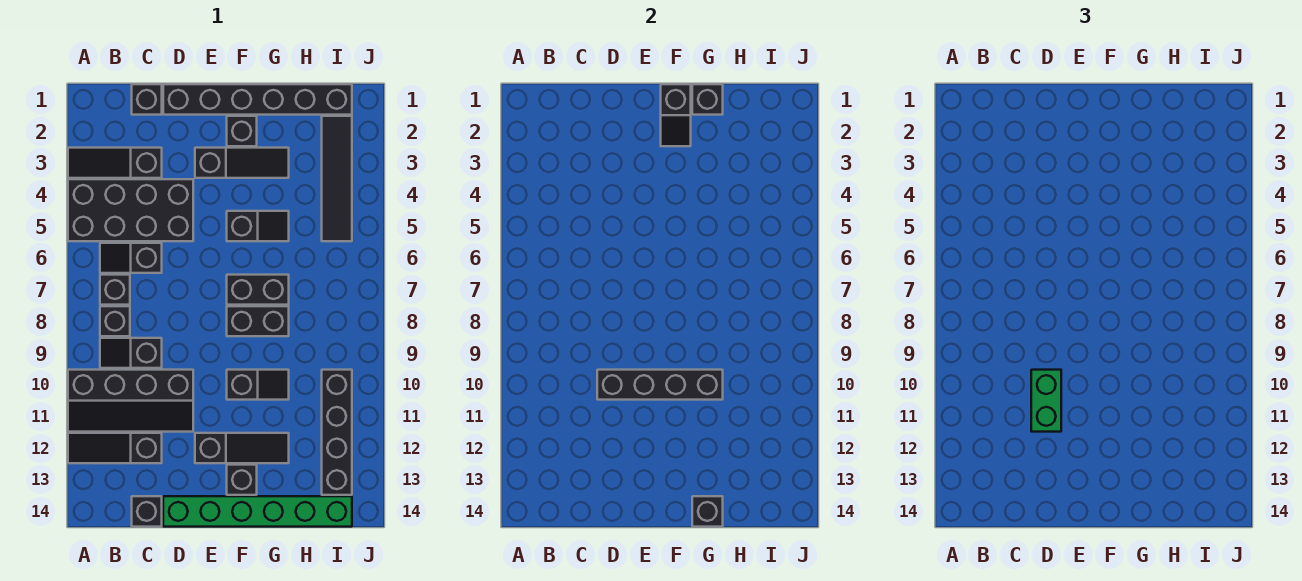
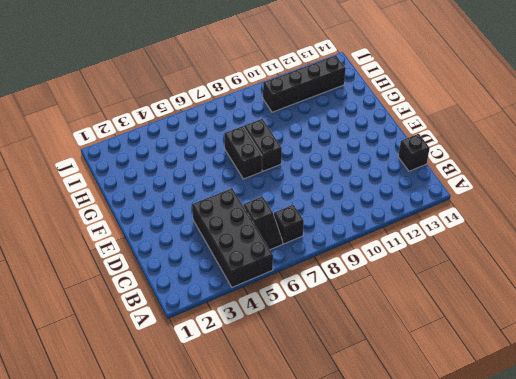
none -> black 1x3 slope [68,148,162,178]
none -> black 2x4 slope [68,370,193,432]
none -> black 1x3 slope [68,433,162,463]

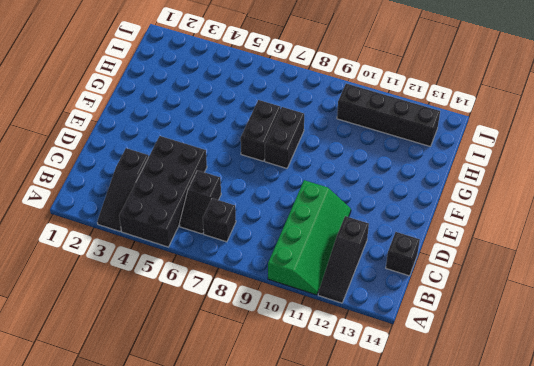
green 2x4 slope [268,180,351,295] -> black 2x4 slope [68,370,193,432]
none -> black 1x1 brick [100,306,130,336]
none -> black 1x2 slope [100,338,162,368]
none -> black 1x1 brick [132,84,162,115]

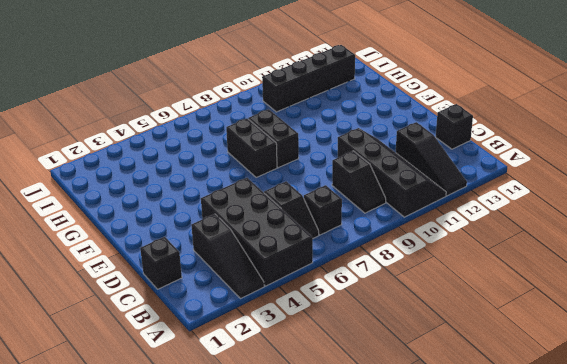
none -> black 1x1 brick [100,306,130,336]
none -> black 1x6 brick [163,84,352,115]
none -> green 1x6 brick [163,496,352,527]

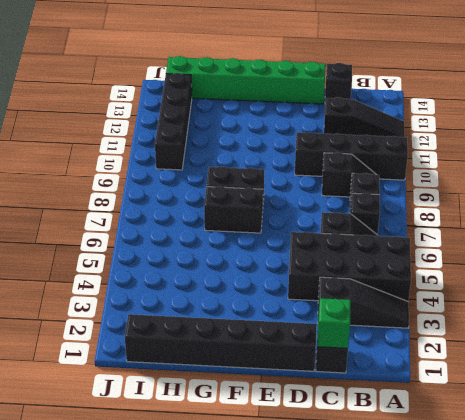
green 1x1 brick [317,298,351,348] -> none
none -> black 1x3 slope [195,148,289,178]
none -> black 1x3 slope [195,433,289,463]
none -> black 1x1 brick [227,116,257,146]

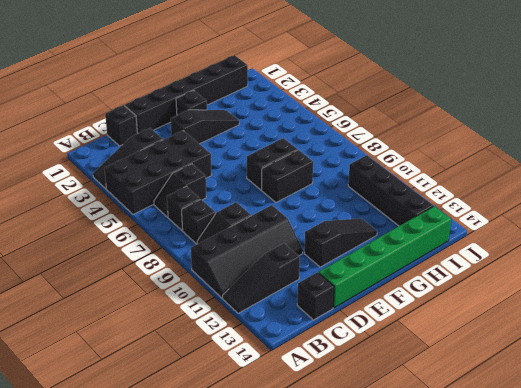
none -> black 1x2 slope [227,211,289,241]
none -> black 1x2 slope [227,370,289,400]
none -> black 1x1 brick [227,465,257,495]

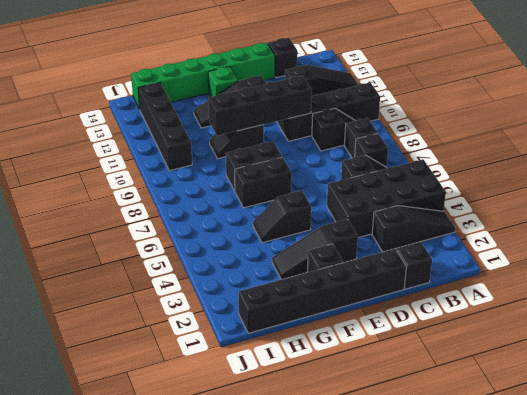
green 1x1 brick [208,67,238,97] -> black 1x1 brick [227,465,257,495]
none -> black 1x4 tile [322,116,352,241]
none -> black 1x2 slope [661,84,691,146]
none -> black 1x1 brick [692,84,723,115]

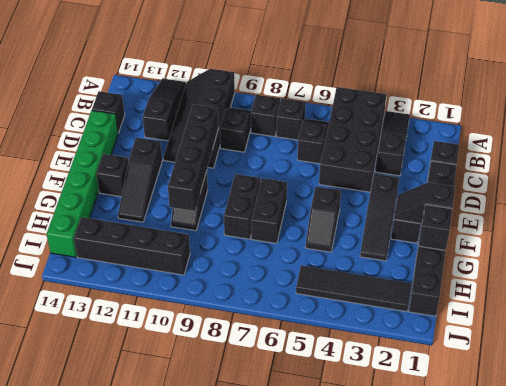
none -> black 1x1 brick [692,496,723,527]
none -> green 1x2 brick [1031,370,1061,432]

